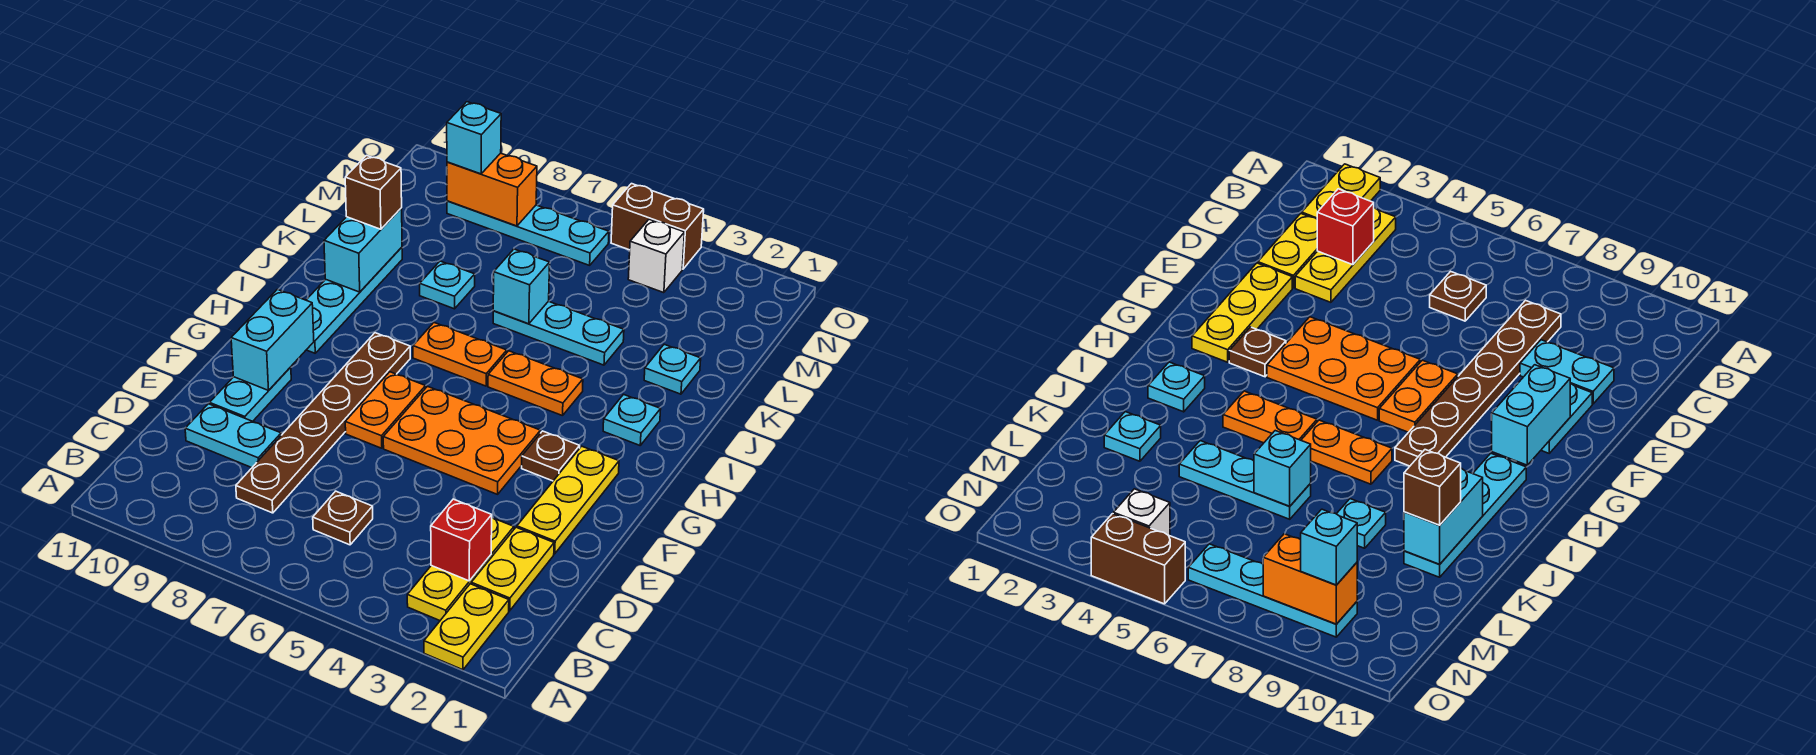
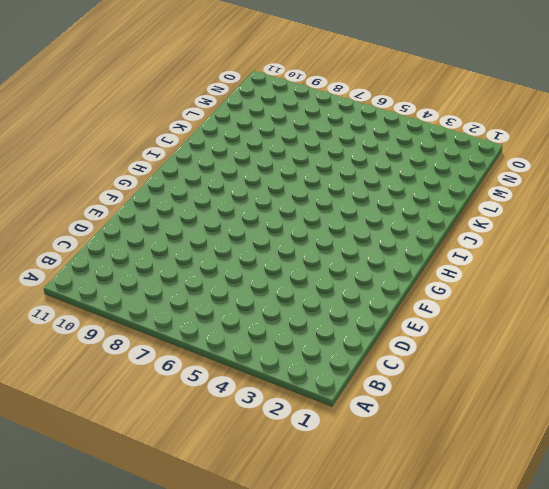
none -> yellow 1x2 plate [424,584,509,670]
none -> yellow 1x3 plate [407,518,514,620]
none -> yellow 1x2 plate [471,527,554,611]

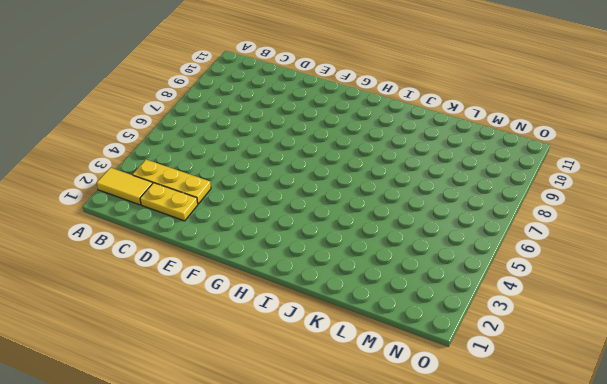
yellow 1x2 tile [97,168,153,205] -> yellow 1x2 plate [424,584,509,670]
none -> brown 1x1 plate [313,491,373,545]
none -> brown 1x6 plate [236,333,410,513]
none -> cyan 1x2 plate [185,404,281,468]

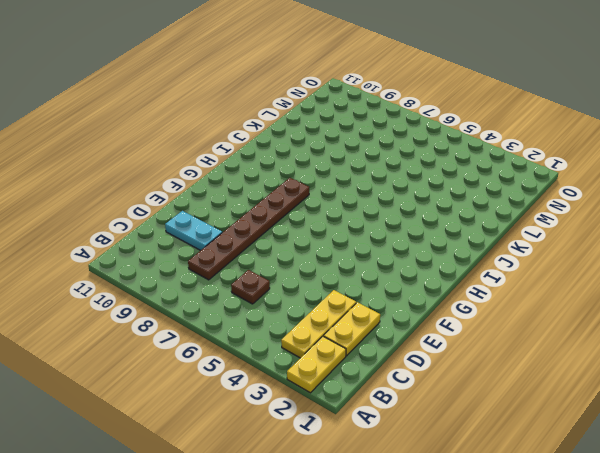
none -> yellow 1x3 plate [517,446,619,554]
none -> cyan 1x2 plate [210,367,291,421]
none -> orange 2x3 plate [383,386,541,494]

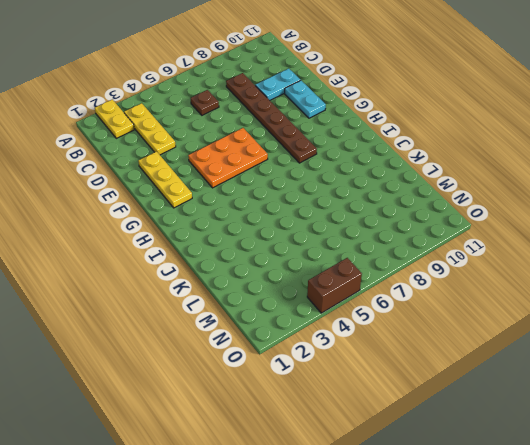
none -> yellow 1x2 plate [471,527,554,611]
none -> orange 1x2 plate [345,372,426,448]
none -> brown 1x1 plate [522,431,580,481]

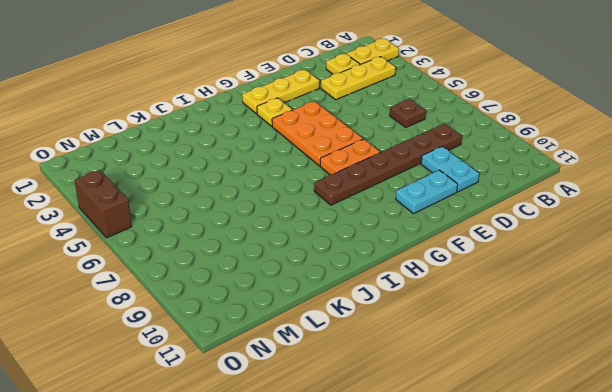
yellow 1x1 plate [326,54,360,74] -> yellow 1x2 plate [471,527,554,611]
yellow 1x1 plate [257,98,292,126] -> brown 1x1 plate [522,431,580,481]
none -> cyan 1x4 plate [306,247,402,353]
none -> cyan 1x1 plate [603,394,661,445]
none -> orange 1x2 plate [488,351,583,416]

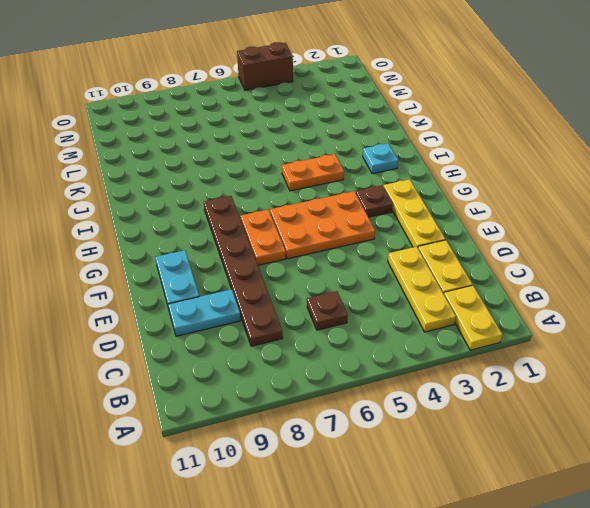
none -> cyan 1x4 plate [306,247,402,353]
none -> orange 1x2 plate [413,323,507,386]
none -> cyan 1x1 plate [644,344,701,394]

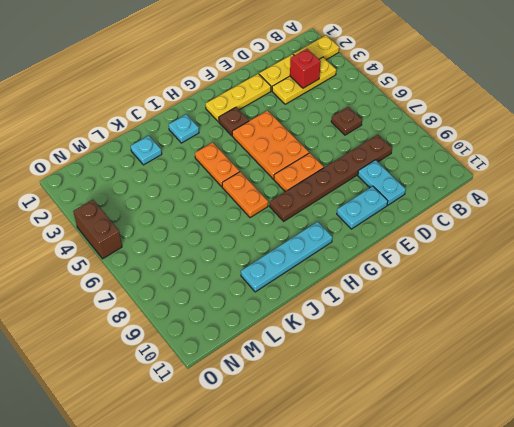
none -> cyan 1x3 plate [493,301,624,365]
none -> cyan 1x1 plate [420,261,475,309]
none -> white 1x1 brick [628,219,684,293]

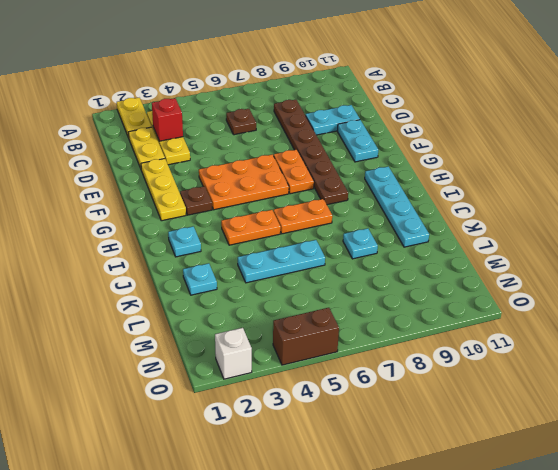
white 1x1 brick [215,328,252,379] -> white 1x1 brick moved to [628,219,684,293]
none -> cyan 1x4 plate [447,201,609,265]
none -> cyan 1x2 brick [231,289,314,390]
none -> cyan 1x2 brick [324,208,402,292]

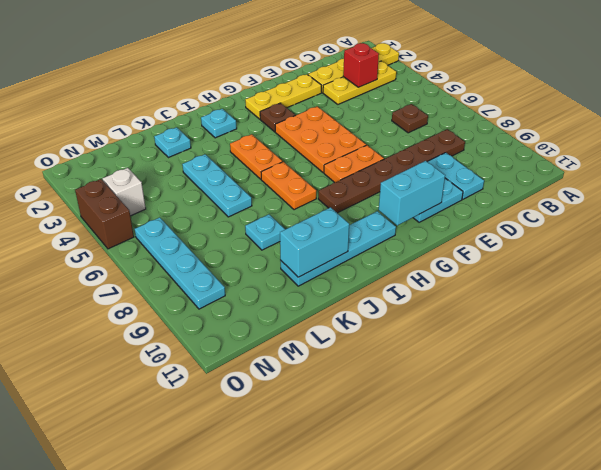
none -> cyan 1x1 brick [493,249,550,324]
none -> orange 1x2 brick [447,153,537,226]
none -> brown 1x1 brick [345,156,402,229]

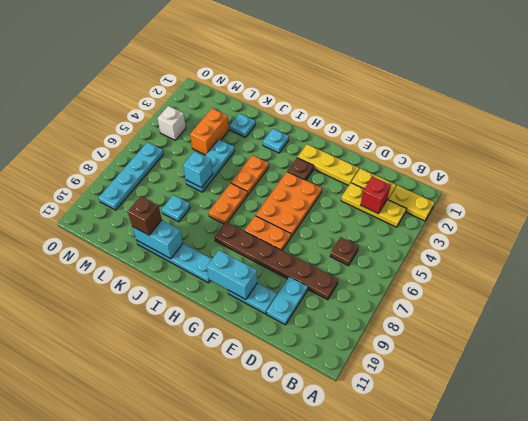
orange 1x2 brick [190,108,229,155] -> orange 1x2 brick moved to [447,153,537,226]
none -> brown 1x2 brick [611,184,704,269]
none -> cyan 1x1 brick [447,102,501,174]

